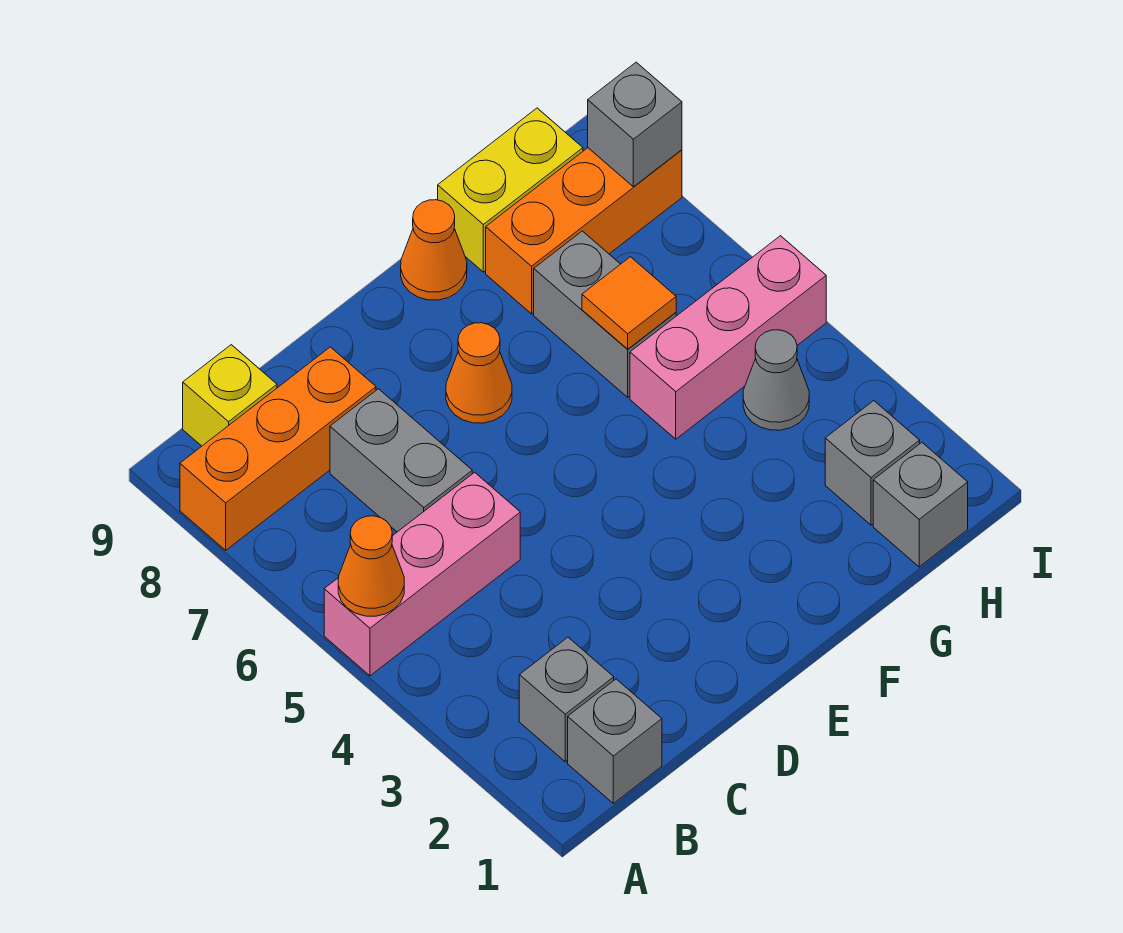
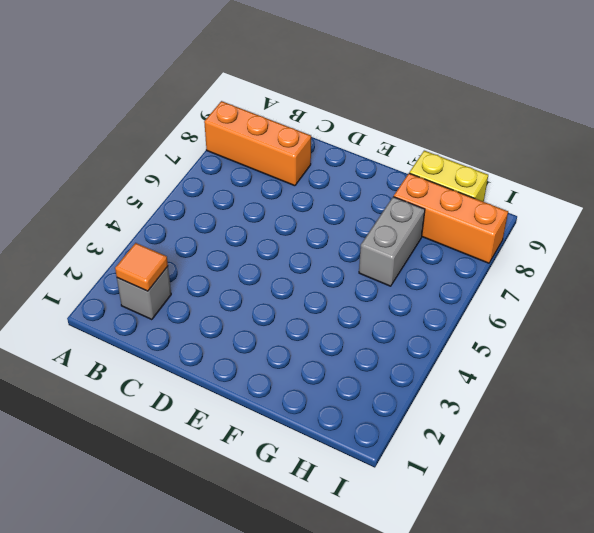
orange 1x1 tile [115,243,168,291] -> orange 1x1 tile moved to [582,257,676,349]
none -> pink 1x3 brick [324,472,520,676]
none -> grey 1x1 brick [568,679,662,803]
none -> yellow 1x1 brick [183,345,277,446]

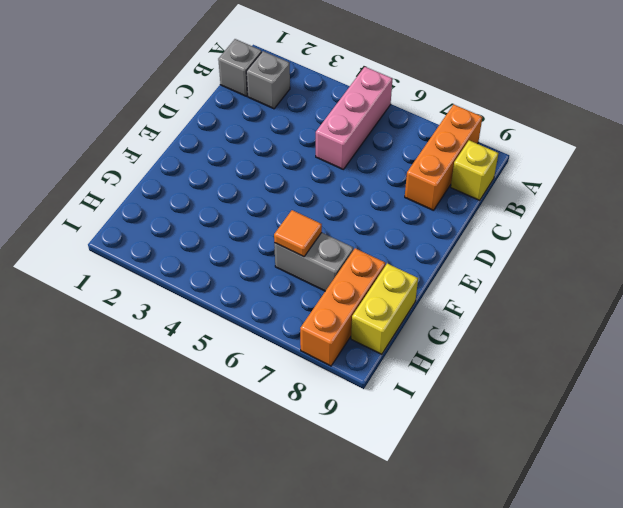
none -> grey 1x2 brick [330,389,472,532]
none -> orange 1x1 cone [446,323,512,423]
none -> orange 1x1 cone [401,200,467,300]

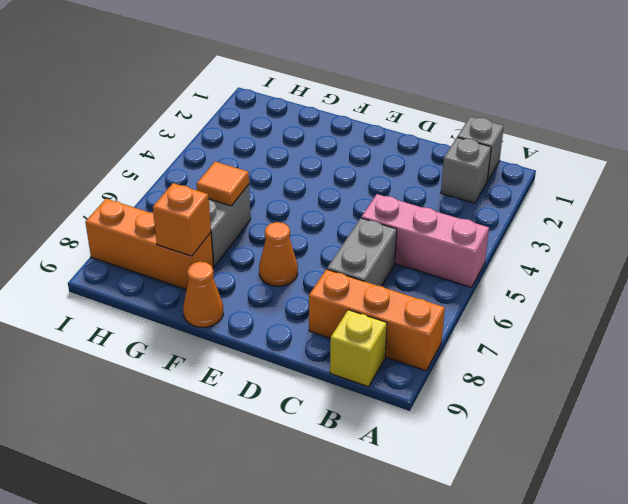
orange 1x1 brick [153,183,211,256] -> none
none -> pink 1x3 brick [630,236,826,439]
none -> yellow 1x2 brick [438,108,583,272]
none -> grey 1x1 brick [873,442,968,567]

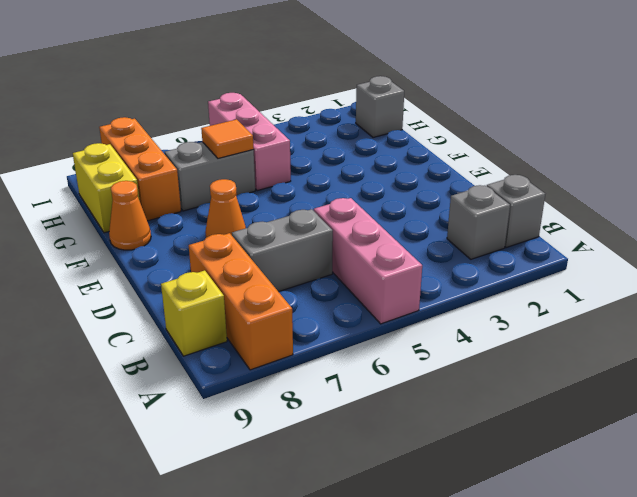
none -> grey 1x1 brick [825,401,920,525]
none -> grey 1x1 cone [743,330,809,430]
none -> orange 1x1 cone [338,516,404,616]

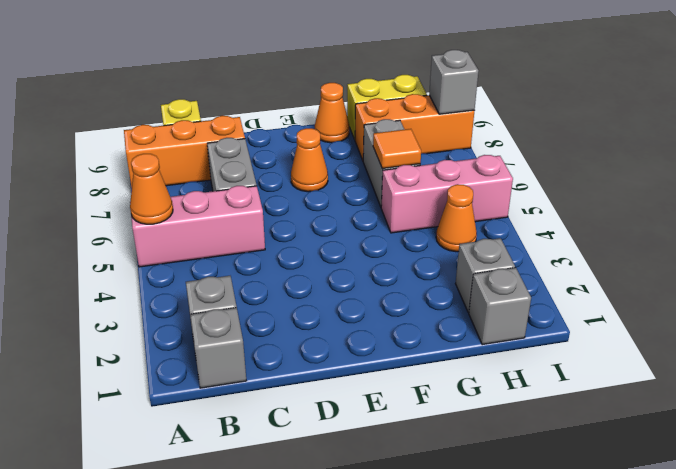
orange 1x1 cone [436,184,477,252] -> grey 1x1 cone [743,330,809,430]

